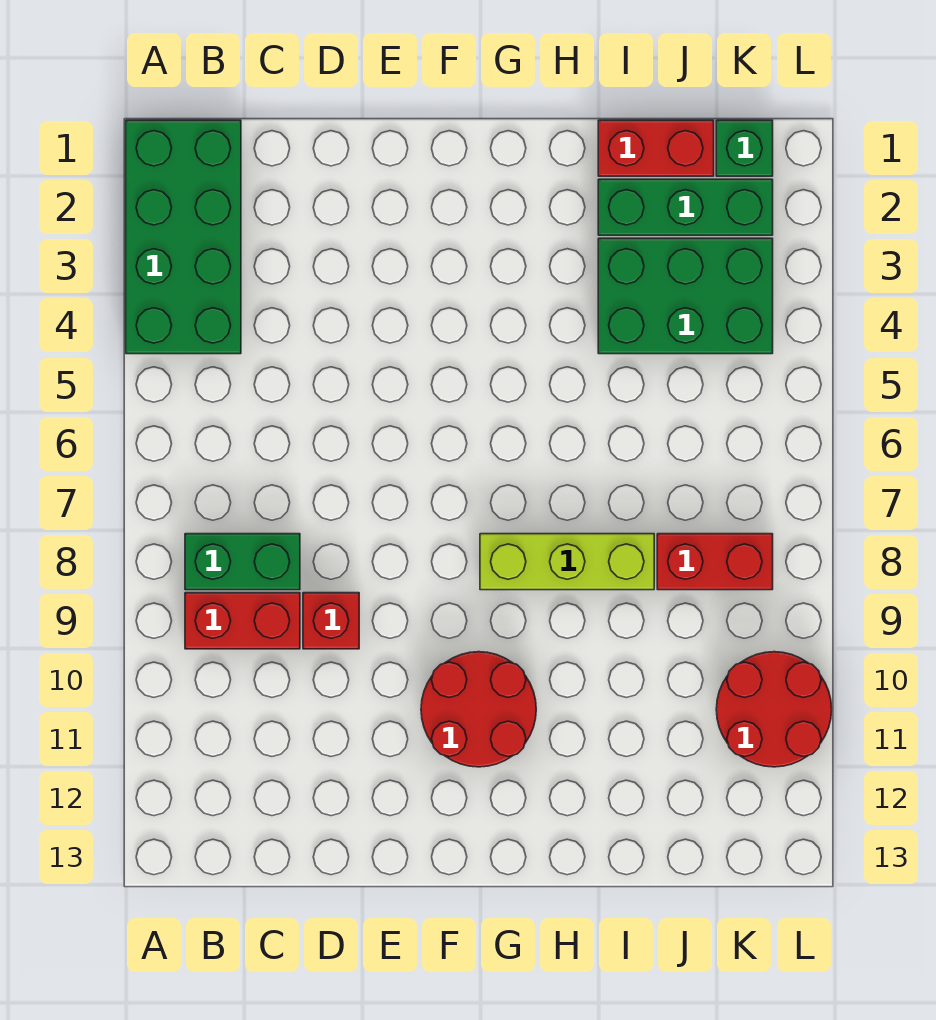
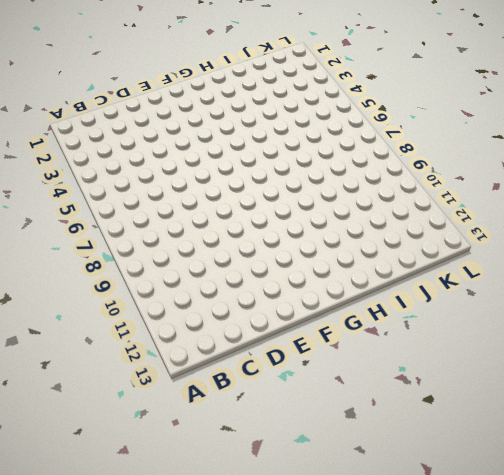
none -> green 2x4 brick [126,120,241,354]
none -> green 1x2 brick [185,534,300,590]
none -> red 1x2 brick [185,593,300,649]

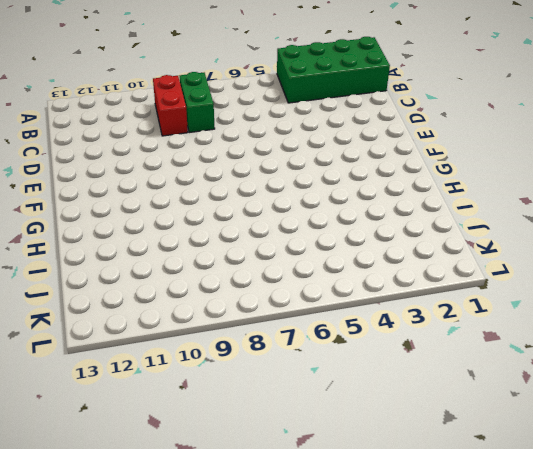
none -> red 1x1 brick [303,593,359,649]
none -> red 2x2 round brick [421,652,536,767]
none -> lime 1x3 brick [480,534,654,590]

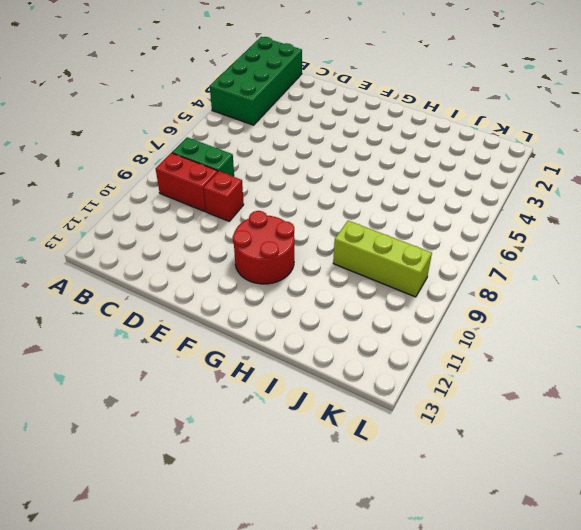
lime 1x3 brick [333,221,432,297] -> lime 1x3 brick moved to [480,534,654,590]
none -> red 1x2 brick [598,120,714,176]
none -> green 1x3 brick [598,179,773,235]
none -> green 2x3 brick [598,238,773,354]

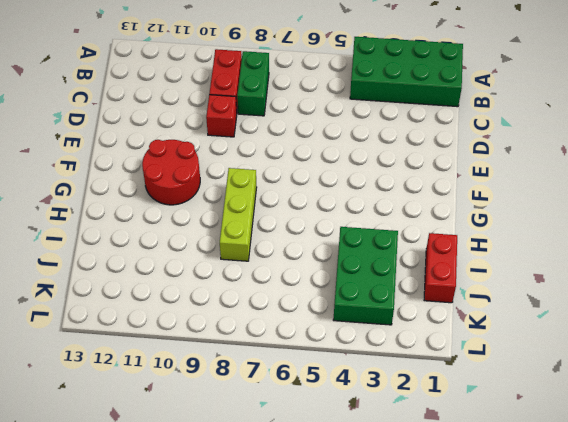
none -> green 1x3 brick [598,179,773,235]
none -> red 1x2 brick [657,534,773,590]
none -> green 1x1 brick [716,120,773,176]

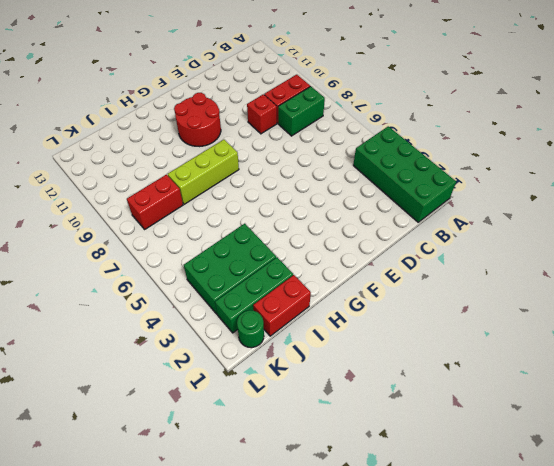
green 1x1 round brick [237,310,264,348] -> green 1x1 brick [716,120,773,176]
none -> red 2x2 round brick [716,652,832,767]

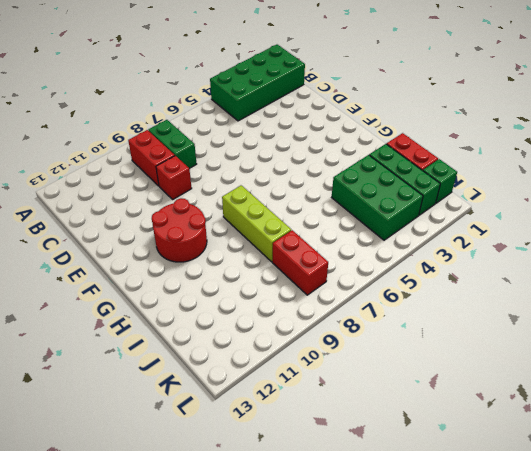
none -> red 2x2 round brick [716,652,832,767]

